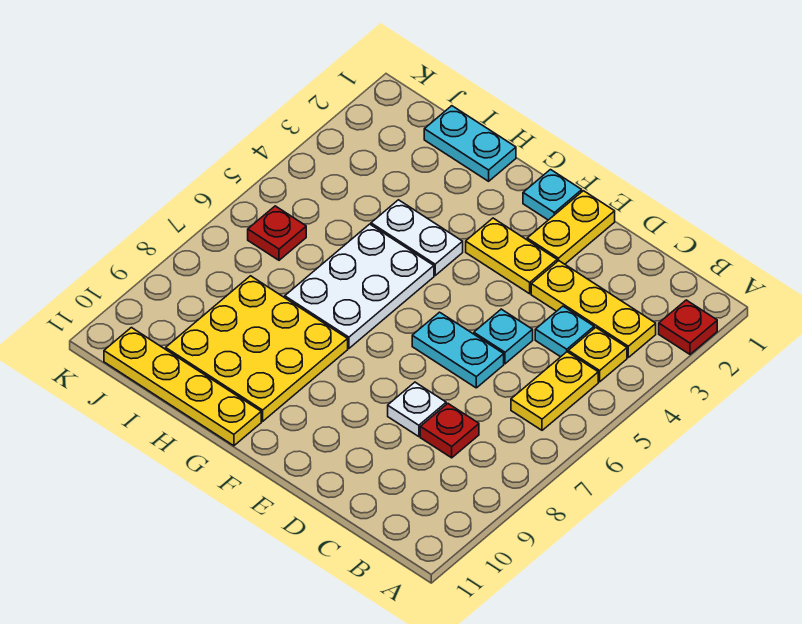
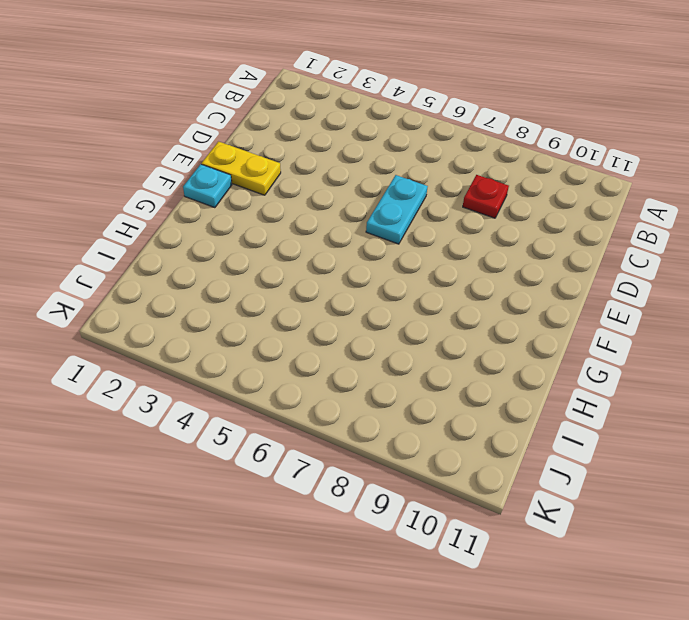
none -> red 1x1 plate [659,300,717,354]
none -> yellow 1x3 plate [531,261,656,357]
none -> yellow 1x1 plate [568,328,627,382]

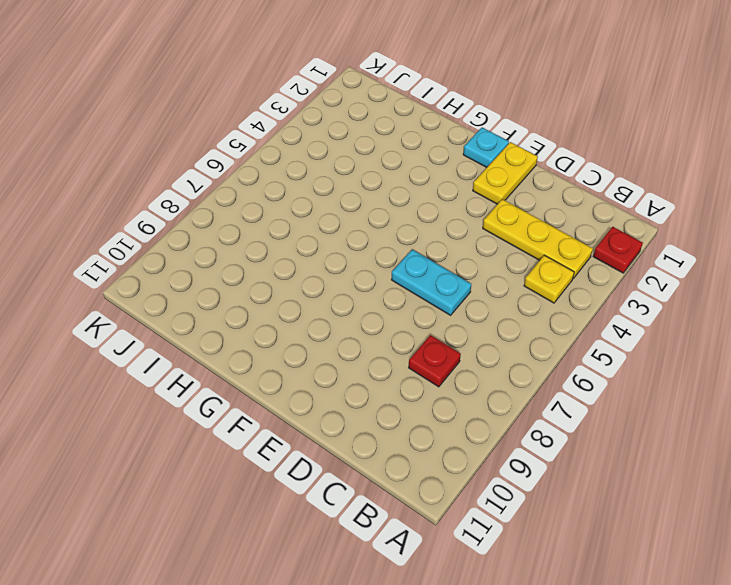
none -> yellow 1x2 plate [511,352,598,430]
none -> cyan 1x1 plate [535,306,594,357]
none -> cyan 1x1 plate [474,309,533,364]

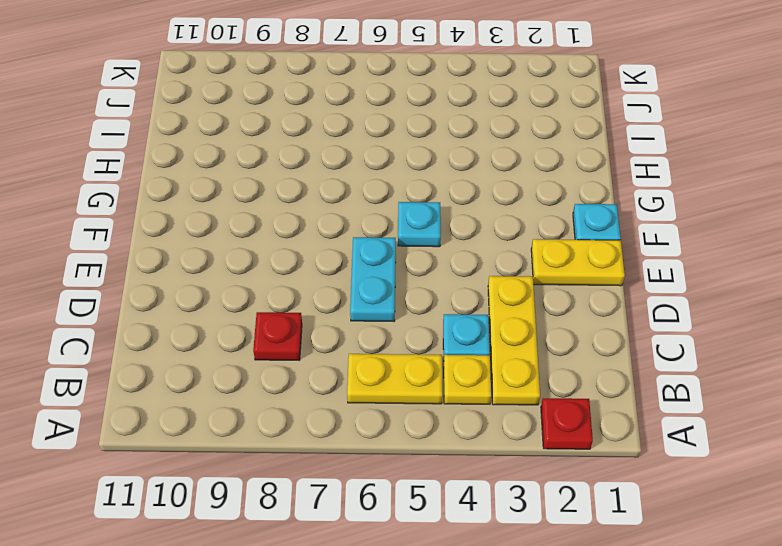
cyan 1x1 plate [398,202,441,247] -> cyan 1x1 plate moved to [474,309,533,364]
none -> white 1x1 plate [388,382,446,437]
none -> yellow 1x2 plate [466,218,557,294]
none -> white 1x2 plate [371,200,463,275]

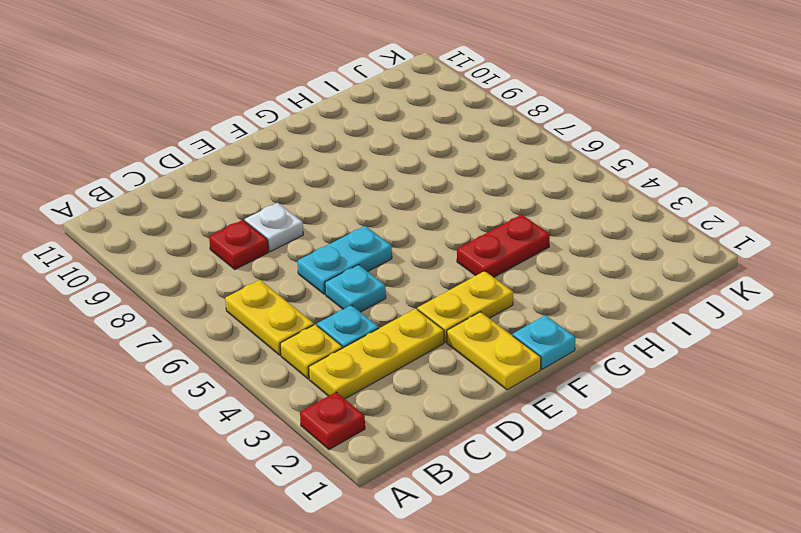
red 1x2 plate [457,214,550,277] -> white 1x2 plate [371,200,463,275]
none -> white 2x3 plate [285,224,434,348]
none -> yellow 3x3 plate [166,276,348,421]
none -> yellow 1x4 plate [104,328,261,446]

